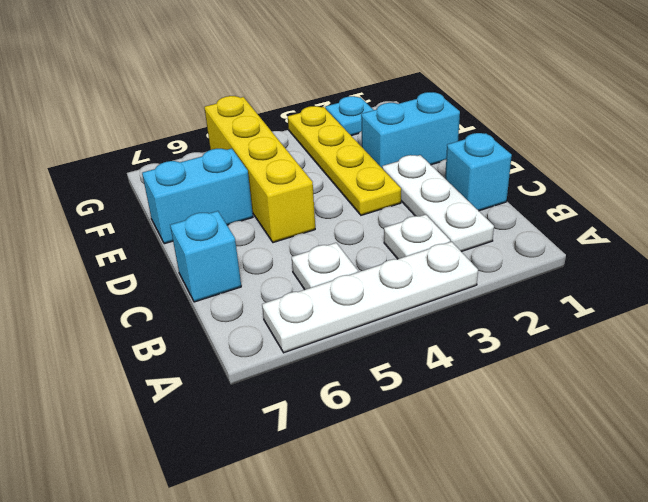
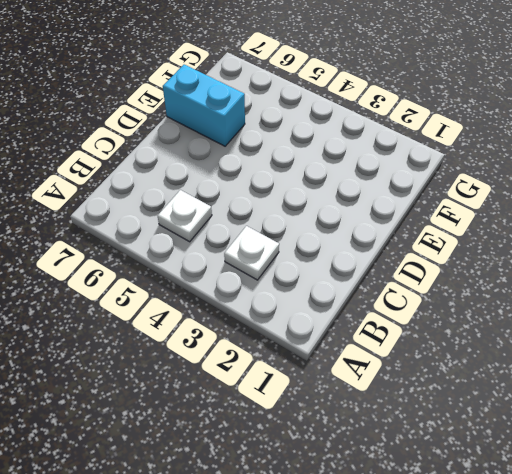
none -> white 1x4 plate [262,242,478,353]
none -> white 1x3 plate [382,155,494,252]

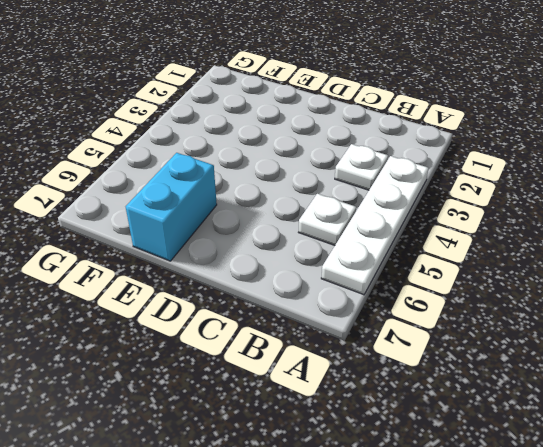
none -> white 1x3 plate [382,155,494,252]
none -> cyan 1x1 brick [445,133,512,211]

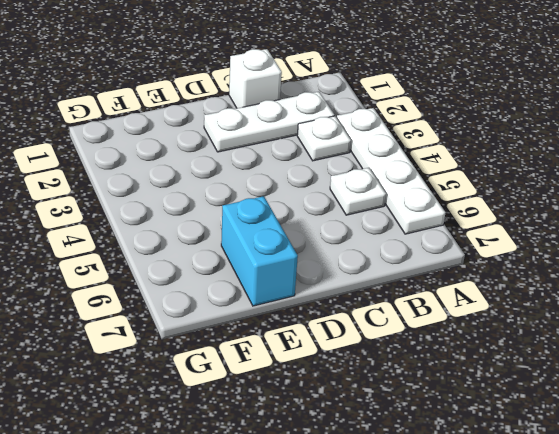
white 1x1 brick [229,49,282,108] -> cyan 1x1 brick [445,133,512,211]
none -> cyan 1x1 brick [170,211,241,302]
none -> yellow 1x4 plate [288,106,401,215]

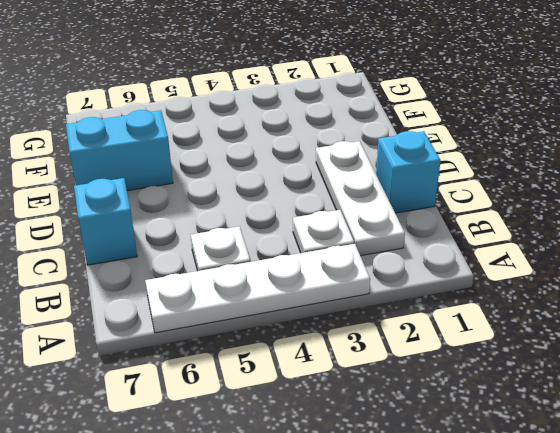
none -> yellow 1x4 plate [288,106,401,215]
none -> yellow 1x4 brick [204,96,315,243]

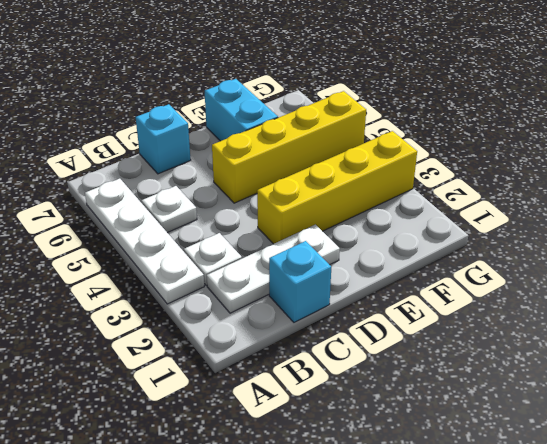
yellow 1x4 brick [257,131,417,244] -> yellow 1x4 plate [288,106,401,215]
none -> cyan 1x2 brick [361,92,460,168]
none -> cyan 1x1 plate [325,96,373,136]

